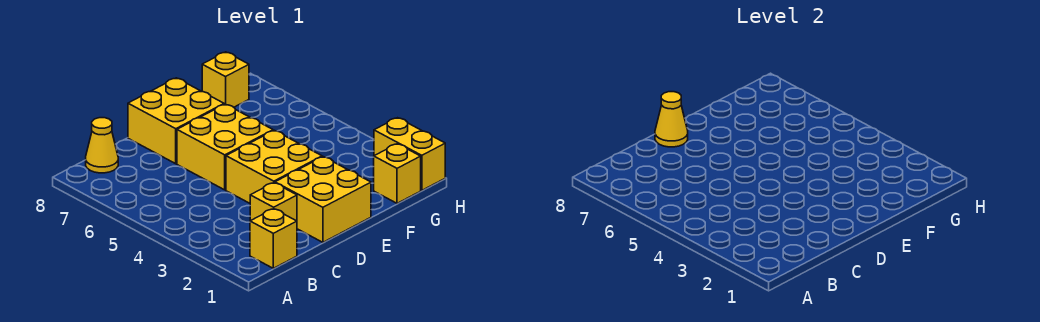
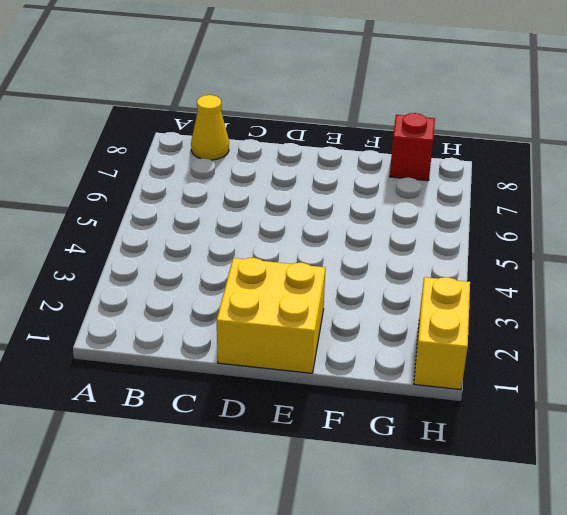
red 1x1 brick [390,113,435,181] -> yellow 1x1 brick [202,52,249,107]
none -> yellow 1x1 brick [250,209,297,268]
none -> yellow 1x1 brick [250,183,297,221]

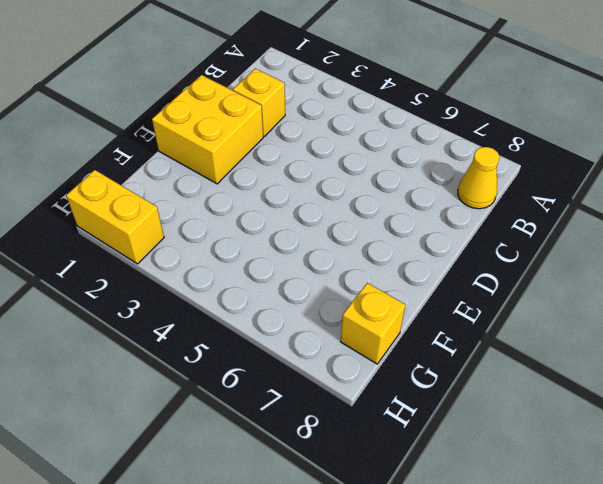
none -> yellow 1x1 brick [250,209,297,268]
none -> yellow 2x2 brick [226,130,322,203]

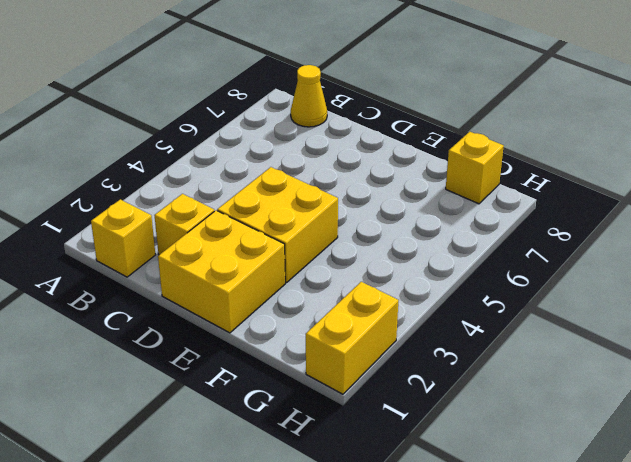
none -> yellow 2x2 brick [177,104,273,190]
none -> yellow 2x2 brick [128,78,224,164]

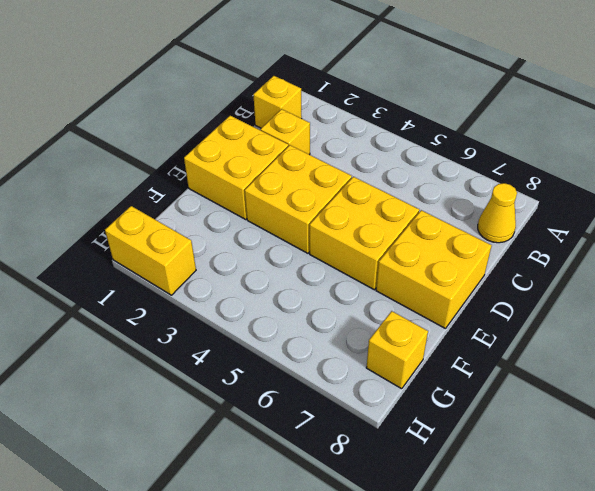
none -> yellow 1x1 brick [374,144,421,203]
none -> yellow 1x1 cone [655,92,688,147]

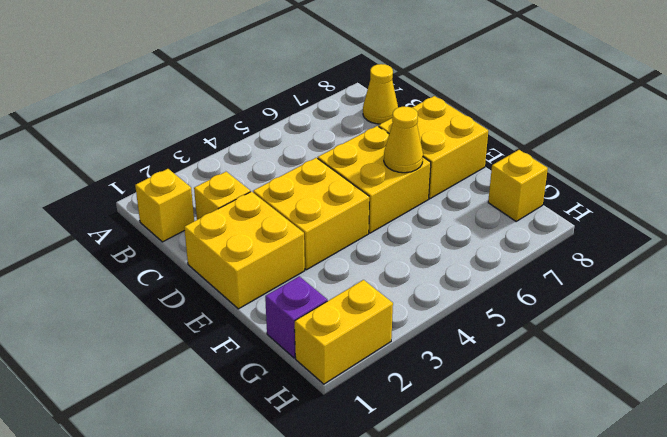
yellow 1x1 cone [384,106,423,173] -> yellow 1x1 cone moved to [655,92,688,147]
purple 1x1 brick [265,276,327,358] -> yellow 1x1 brick [374,144,421,203]

